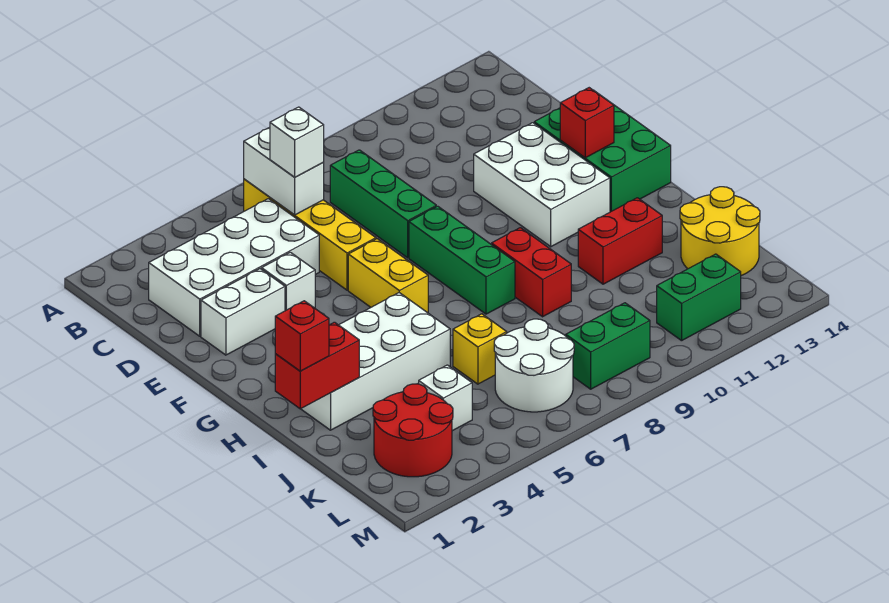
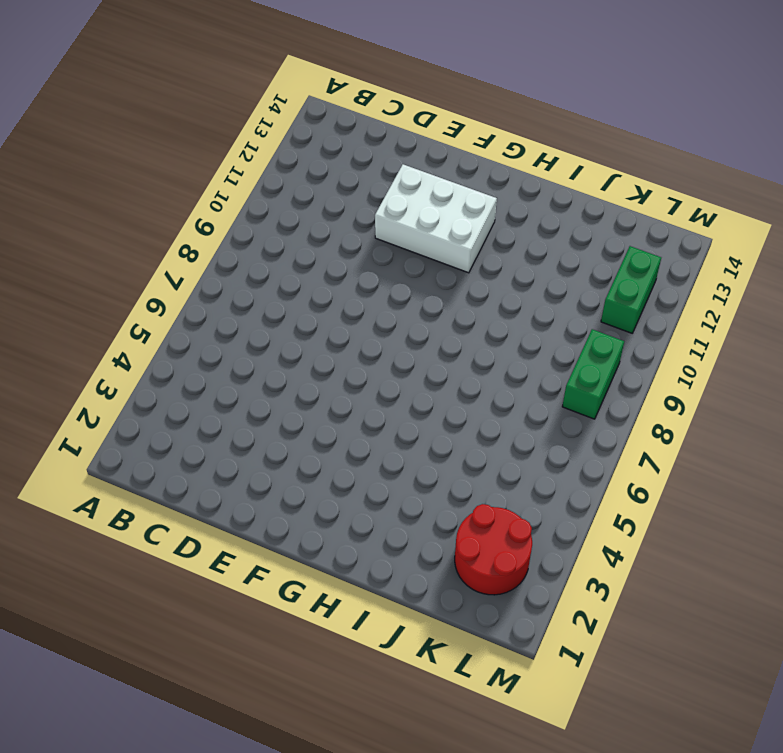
none -> yellow 1x4 brick [244,179,376,290]
none -> white 2x4 brick [149,199,319,336]
none -> green 1x3 brick [330,150,436,258]

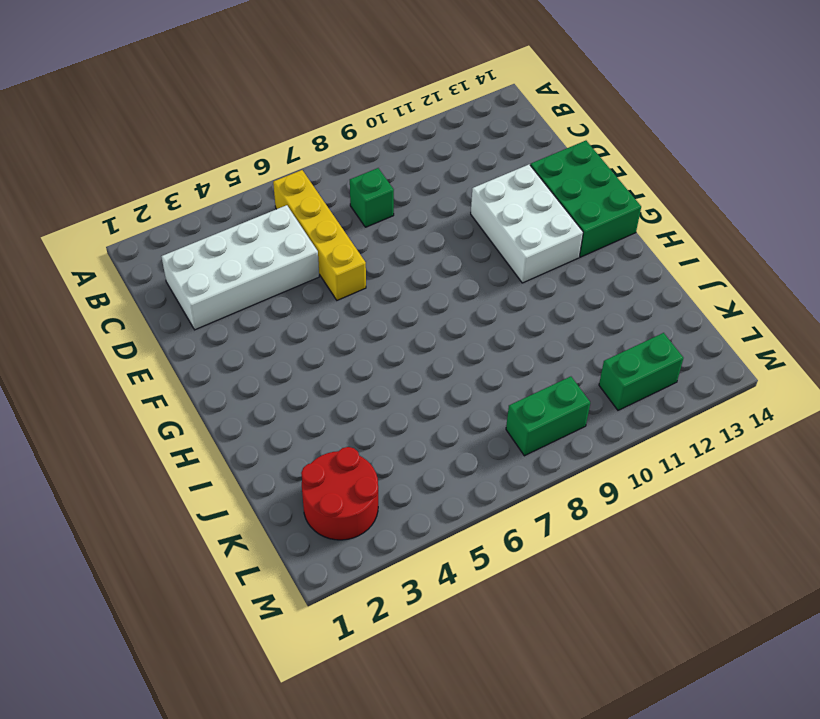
green 1x1 brick [350,168,394,227] -> green 1x3 brick [330,150,436,258]
none -> white 1x2 brick [201,269,285,355]
none -> white 1x1 brick [262,252,315,311]
none -> yellow 1x2 brick [348,239,428,313]

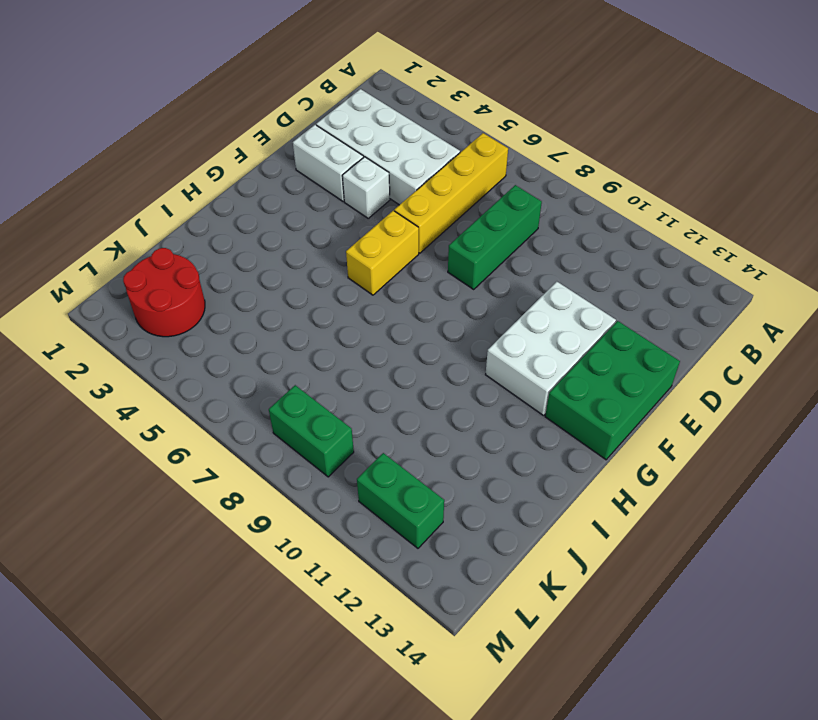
none -> green 1x3 brick [409,206,515,314]
none -> white 2x4 brick [301,293,450,430]
none -> red 1x2 brick [492,228,571,317]

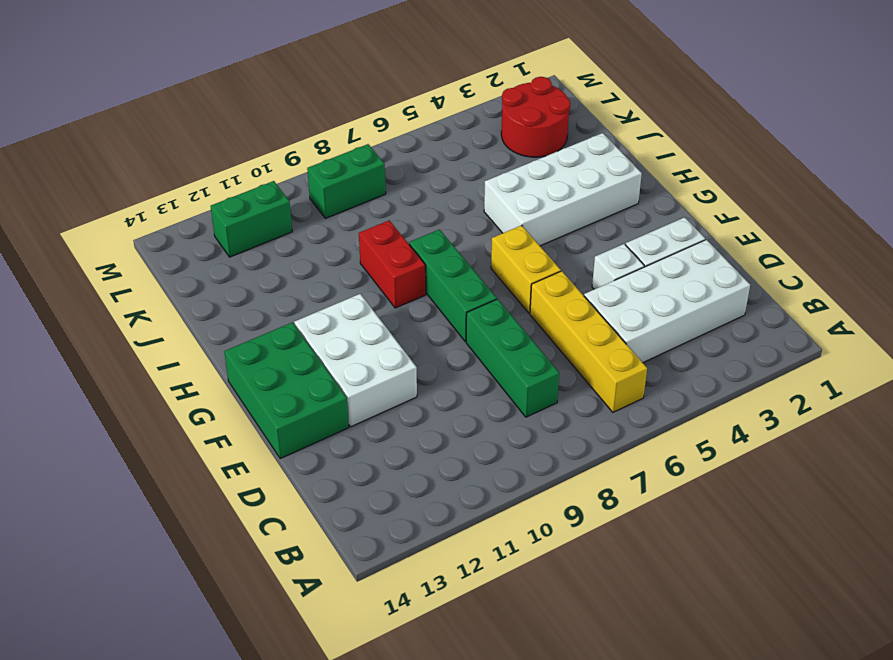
none -> red 1x2 brick [578,198,662,284]
none -> yellow 1x1 brick [453,314,507,384]
none -> yellow 2x2 round brick [680,187,760,276]

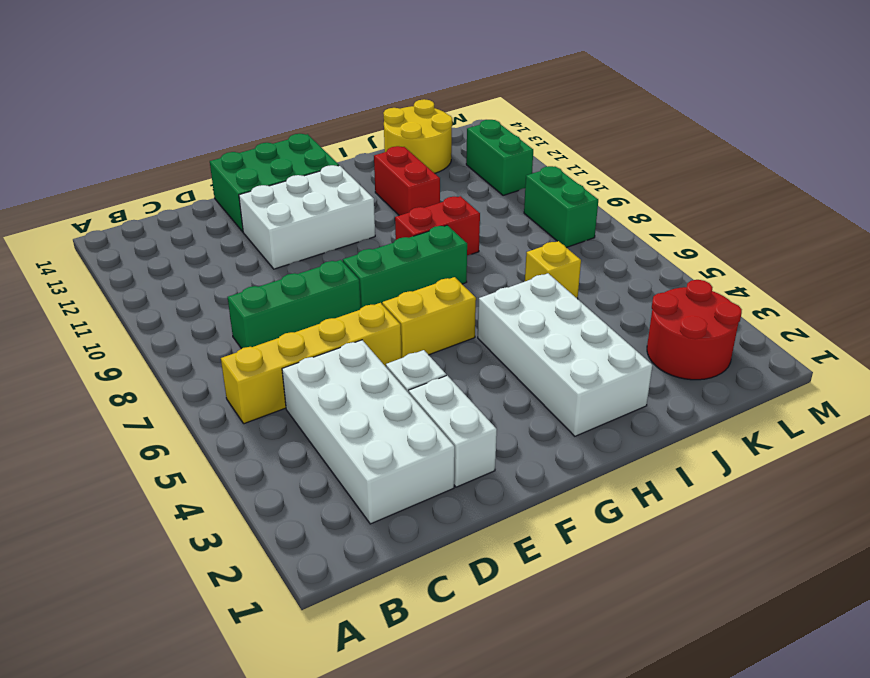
none -> white 1x1 brick [419,365,472,431]
none -> white 2x2 round brick [494,319,574,412]
none -> white 1x2 brick [244,127,324,215]

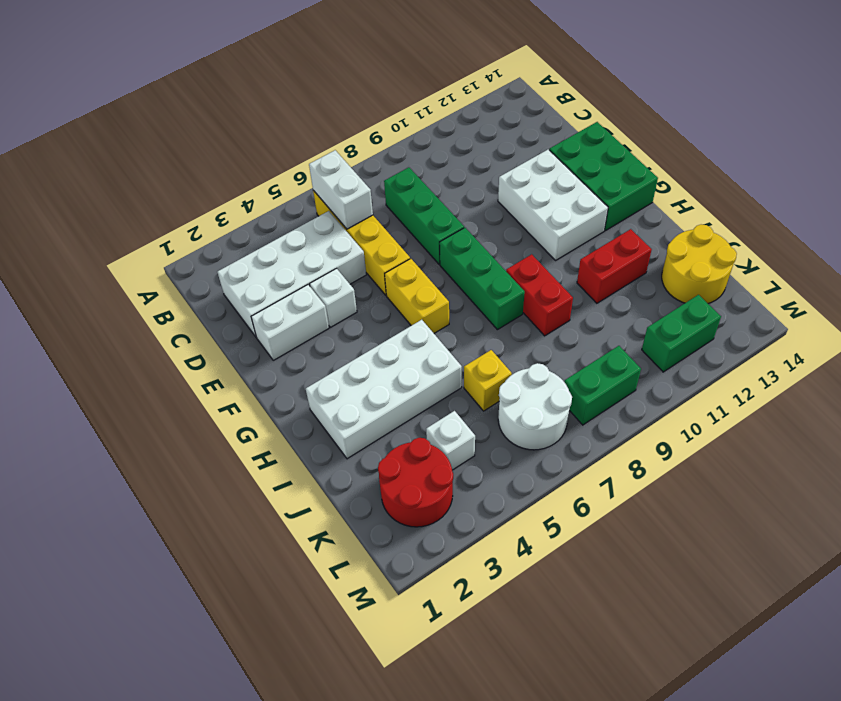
none -> red 1x1 brick [560,88,614,158]
none -> red 1x2 brick [275,322,359,409]
none -> white 1x1 brick [270,107,324,177]

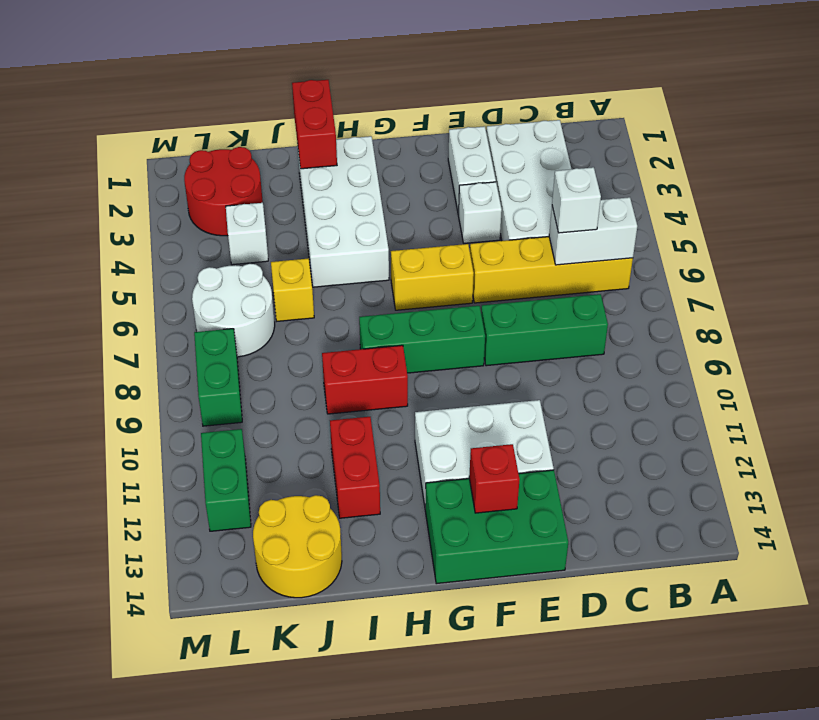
none -> red 1x1 brick [275,301,329,371]

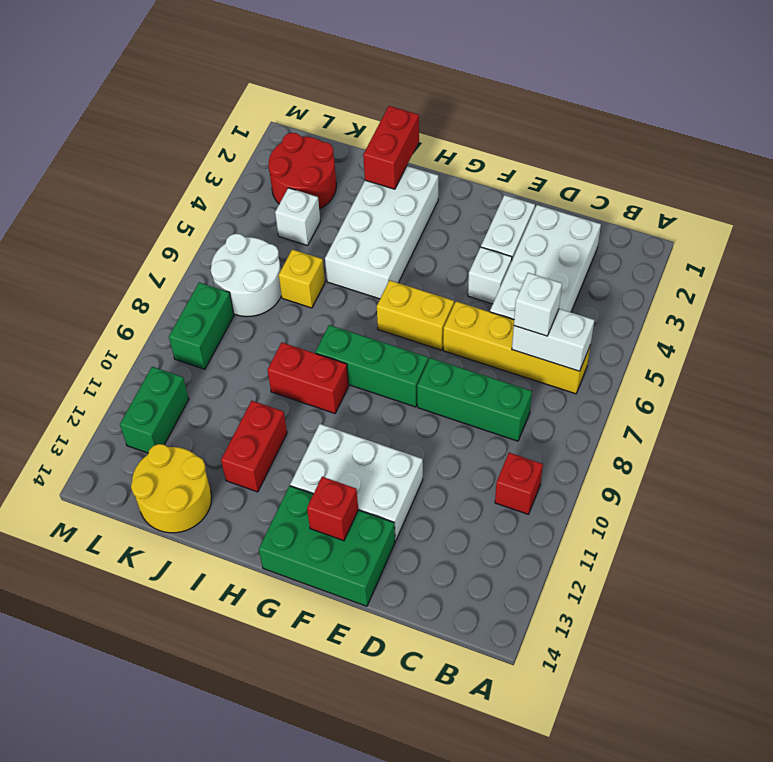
red 1x1 brick [495,453,543,514] -> red 1x1 brick moved to [275,301,329,371]

